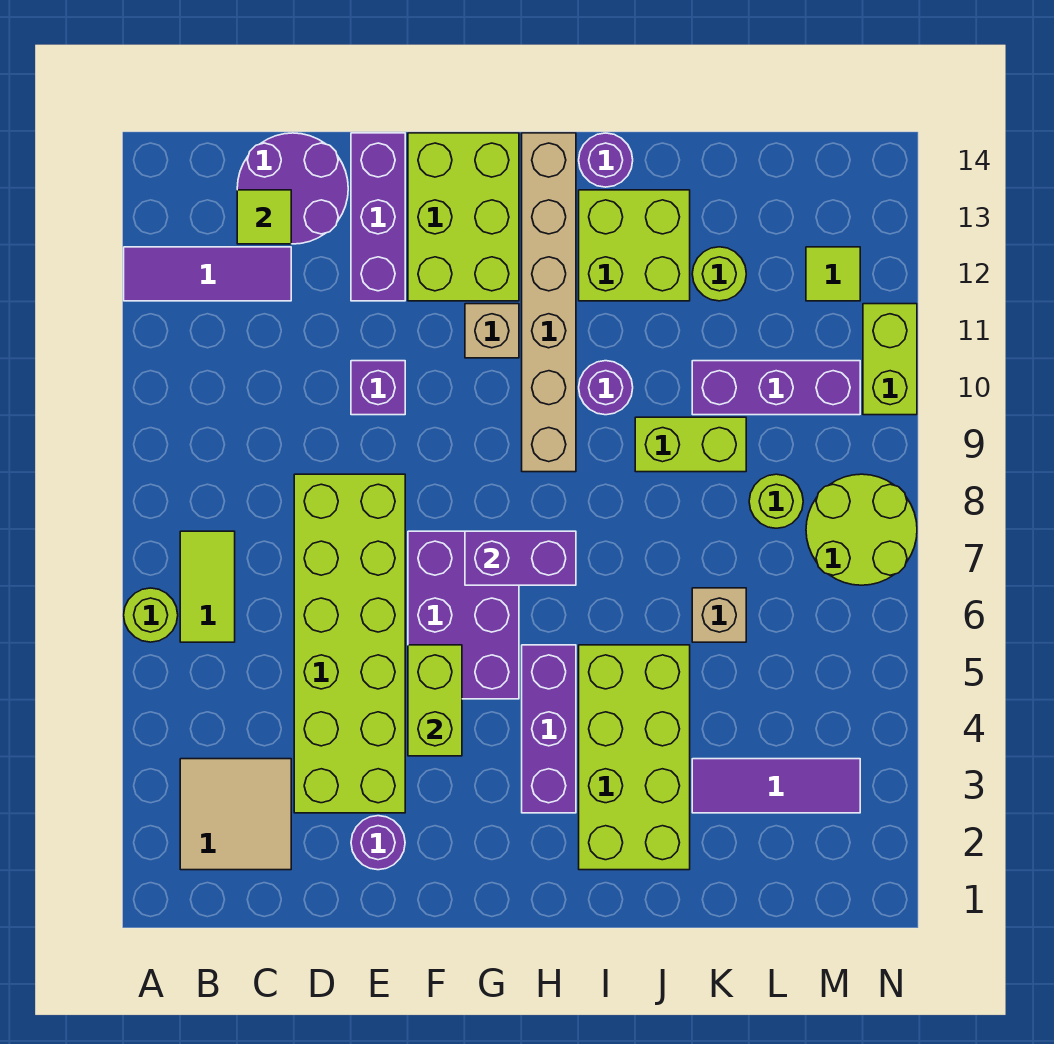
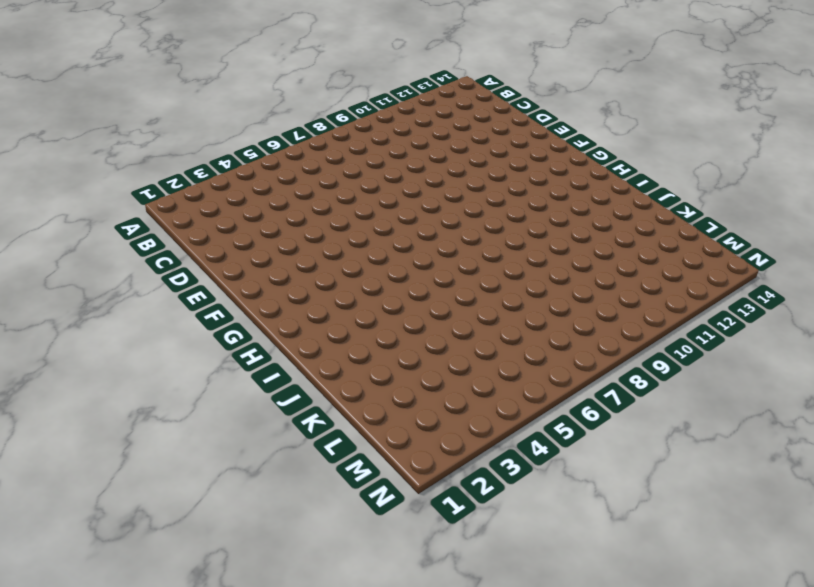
none -> lime 1x1 round brick [124,588,178,642]
none -> purple 1x3 tile [124,247,291,301]
none -> tan 2x2 tile [180,759,291,870]
none -> lime 1x2 tile [180,531,235,642]

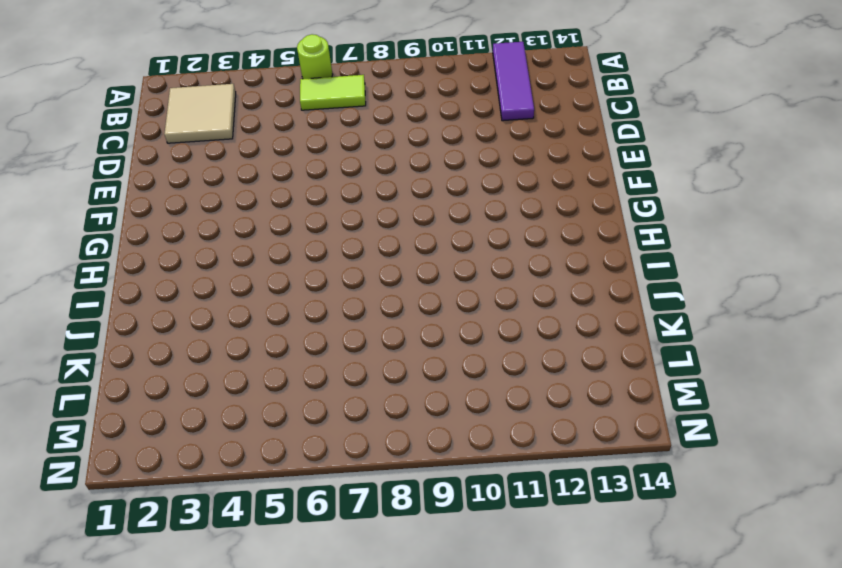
none -> purple 2x2 round brick [237,133,348,244]
none -> lime 2x6 brick [294,474,405,813]
none -> purple 1x1 round brick [351,816,405,870]
none -> purple 1x1 brick [351,361,405,415]

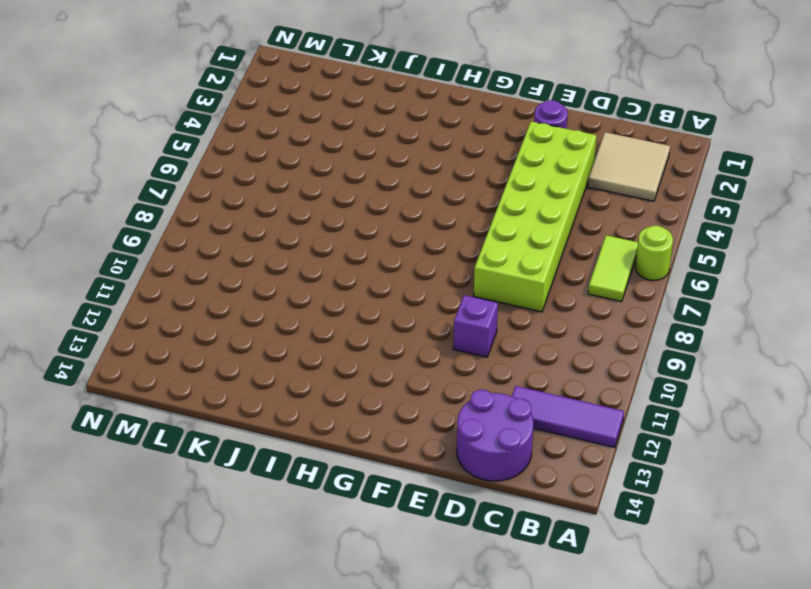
none -> purple 1x3 brick [351,133,405,301]
none -> purple 2x3 brick [408,531,519,699]
none -> lime 2x3 brick [408,133,519,301]
none -> tan 1x1 brick [465,304,519,358]

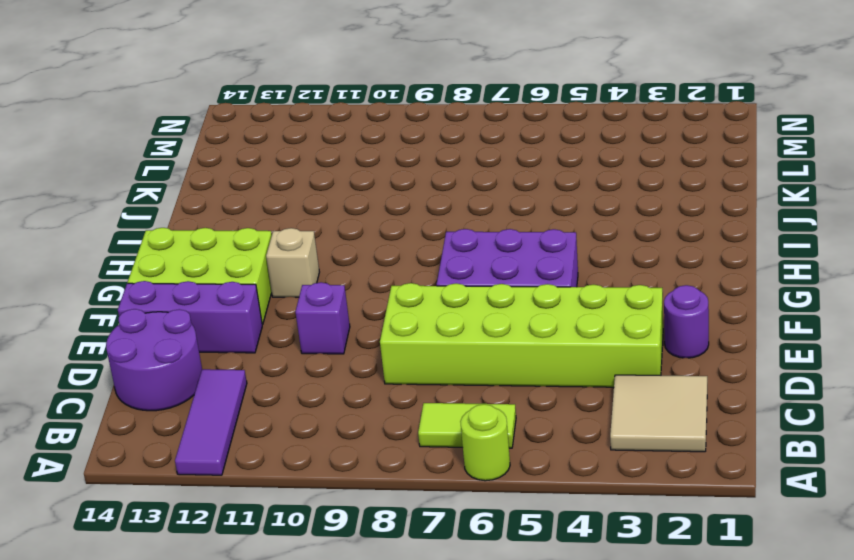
none -> purple 1x3 brick [522,645,576,813]
none -> tan 1x6 brick [522,133,576,472]
none -> lime 2x4 brick [579,645,690,870]
none -> purple 1x1 round brick [579,361,633,415]

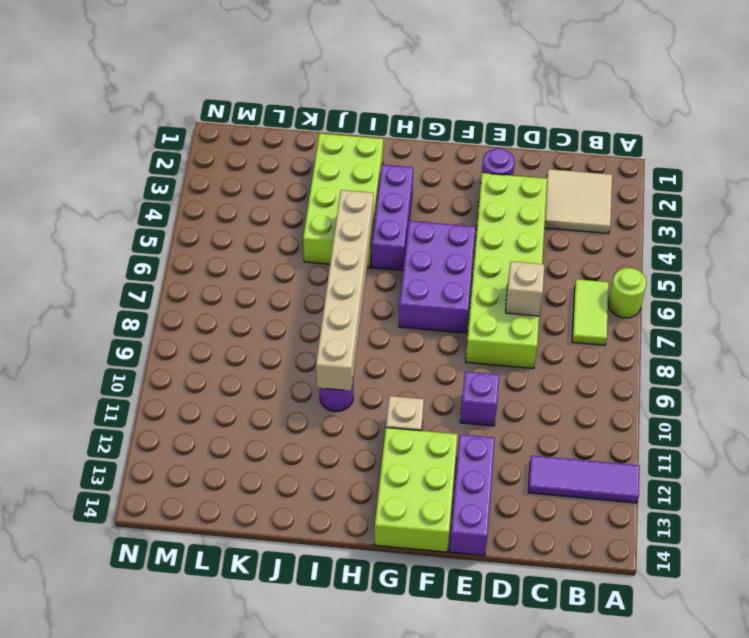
tan 1x1 brick [506,261,544,316] -> tan 1x1 brick moved to [692,588,746,642]
tan 1x6 brick [316,190,374,391] -> tan 1x6 brick moved to [522,133,576,472]
none -> purple 2x2 round brick [237,133,348,244]
none -> lime 2x2 brick [579,190,690,301]
none -> purple 1x1 round brick [579,133,633,187]
none -> lime 1x2 brick [635,417,746,472]

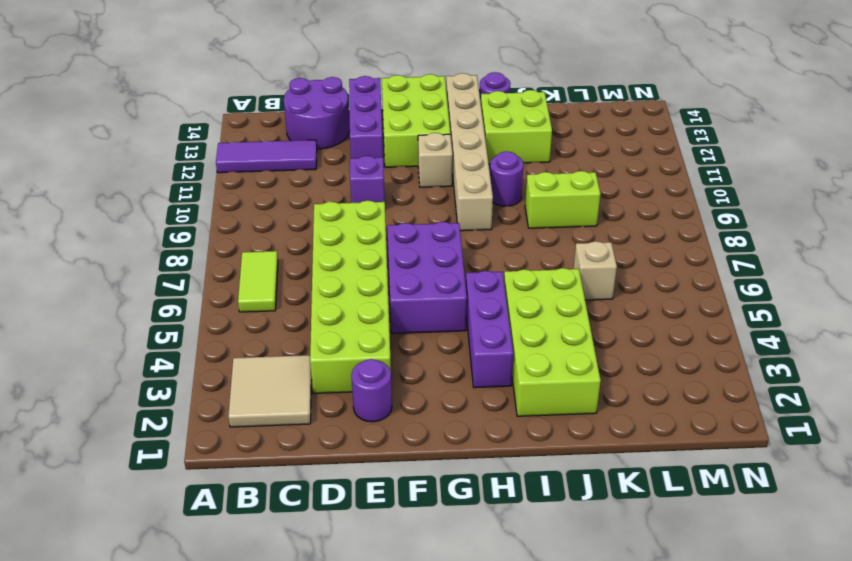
none -> lime 1x1 round brick [124,588,178,642]
none -> purple 1x3 tile [692,759,860,813]
none -> purple 1x3 brick [692,361,860,415]
none -> lime 1x1 round brick [692,247,746,301]

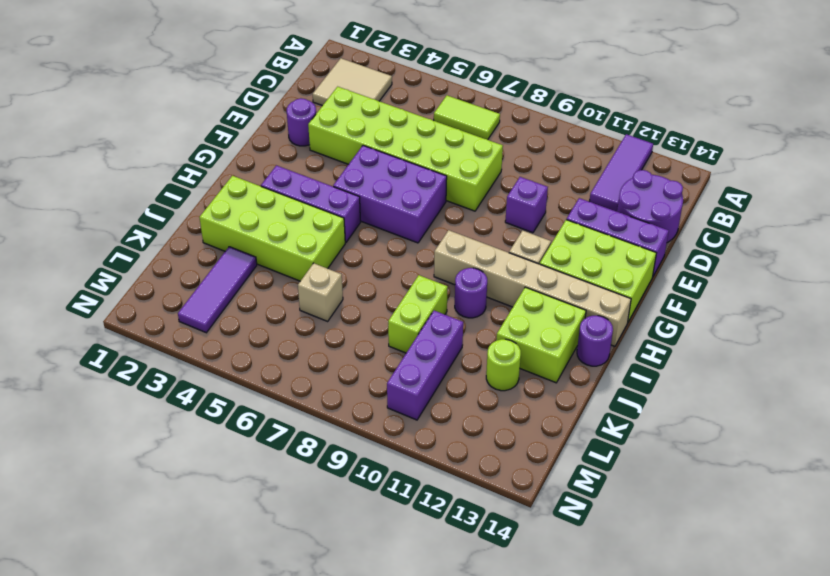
none -> lime 1x1 round brick [124,588,178,642]
none -> lime 1x1 round brick [749,474,803,528]
none -> lime 2x2 round brick [806,474,917,585]
none -> lime 1x1 tile [806,247,860,301]

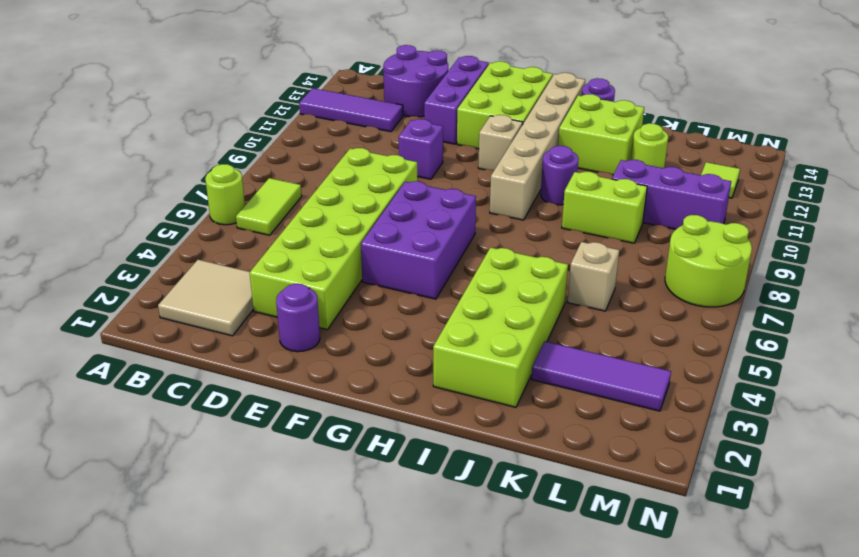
none -> purple 1x3 brick [522,645,576,813]
none -> lime 1x1 round brick [749,474,803,528]
none -> lime 1x2 brick [863,304,917,415]
none -> lime 1x1 tile [237,190,291,244]

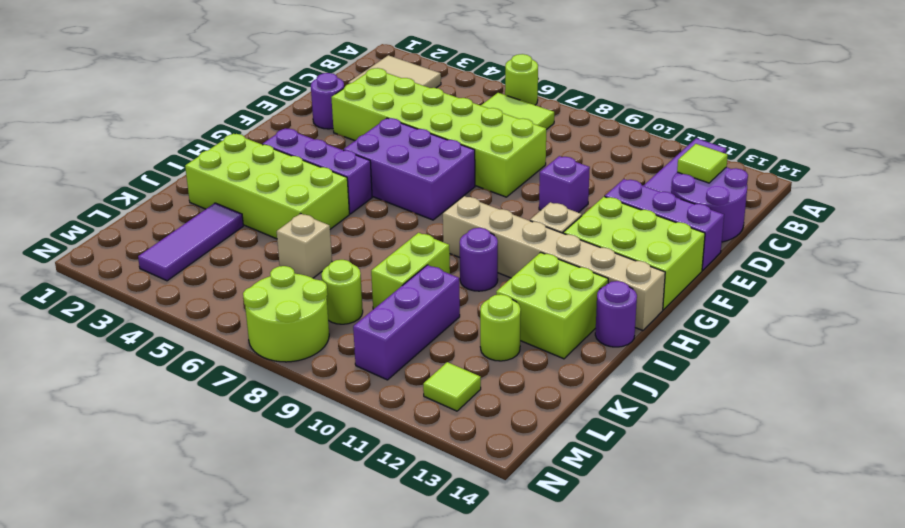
none -> lime 1x2 brick [863,304,917,415]
none -> lime 1x2 brick [408,645,462,756]
none -> purple 1x2 brick [465,531,576,585]

